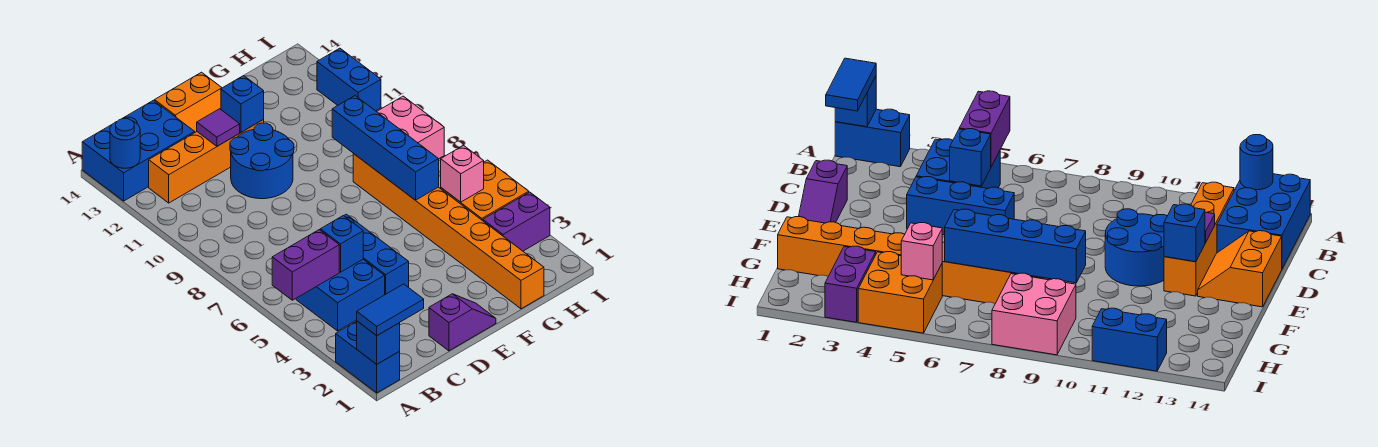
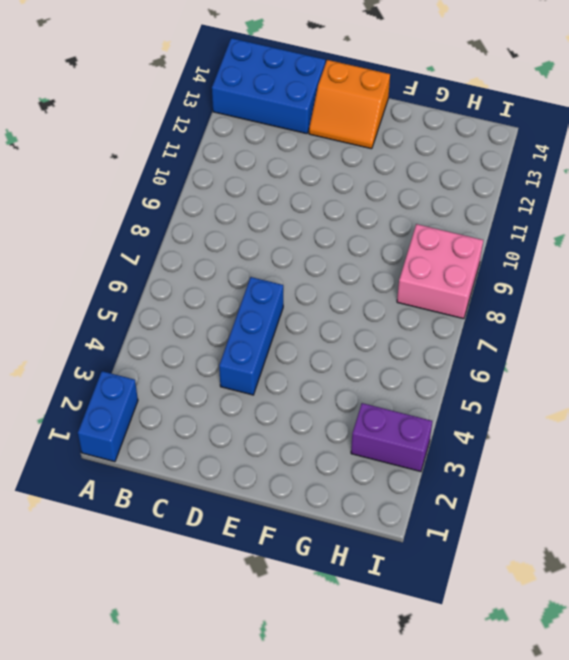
none -> blue 2x2 brick [296,259,385,331]
none -> orange 1x4 brick [149,120,264,203]
none -> purple 1x2 slope [429,294,496,351]

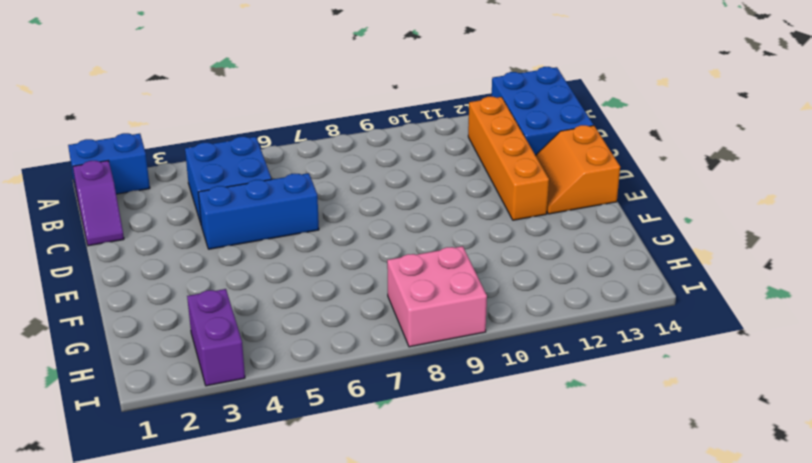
purple 1x2 slope [73,161,124,246] -> purple 1x2 slope moved to [429,294,496,351]
none -> blue 2x2 round brick [230,123,294,199]
none -> orange 1x8 brick [353,154,544,309]
none -> orange 2x2 brick [441,160,529,221]

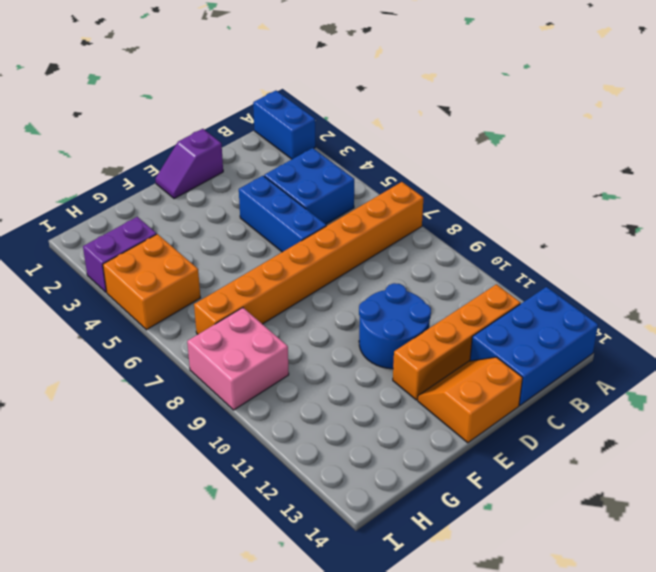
orange 1x8 brick [194,182,423,334] -> orange 1x8 brick turned to [353,154,544,309]
none -> blue 1x2 brick [317,48,381,111]
none -> blue 1x1 brick [357,321,400,364]
none -> purple 1x2 brick [272,230,339,300]

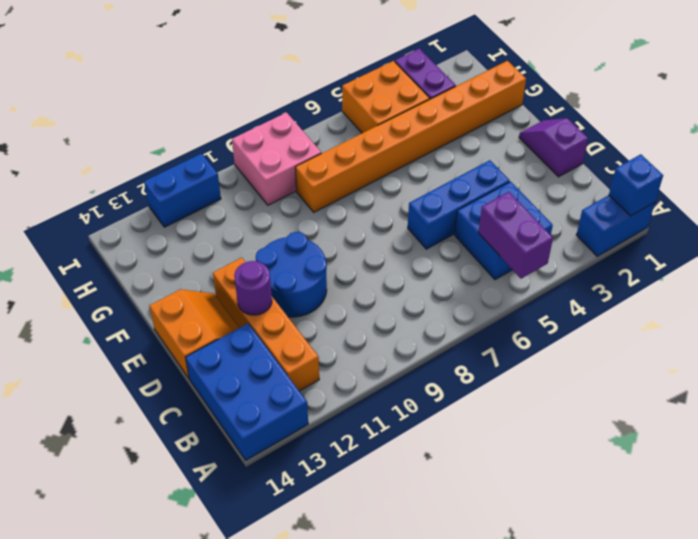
purple 1x1 round brick [234,261,272,315] -> purple 1x1 tile [197,109,240,146]
none -> blue 1x1 round brick [110,119,140,168]
none -> blue 1x1 brick [320,216,363,272]
none -> blue 1x1 brick [221,76,264,132]

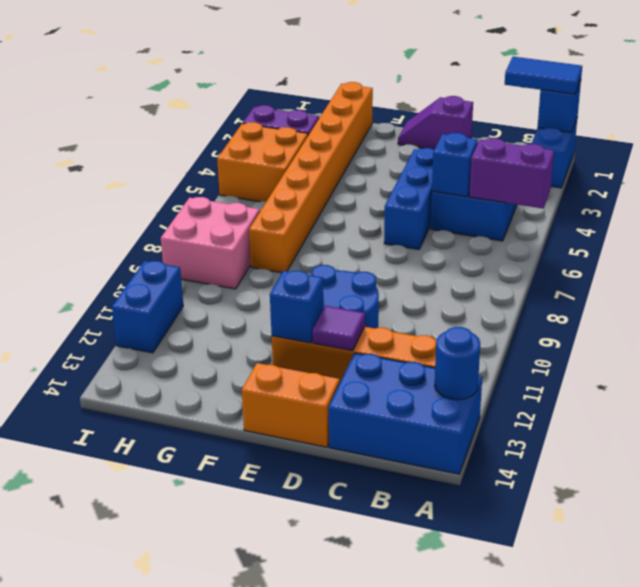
none -> blue 1x4 brick [332,96,439,200]
none -> pink 1x1 brick [441,146,484,202]

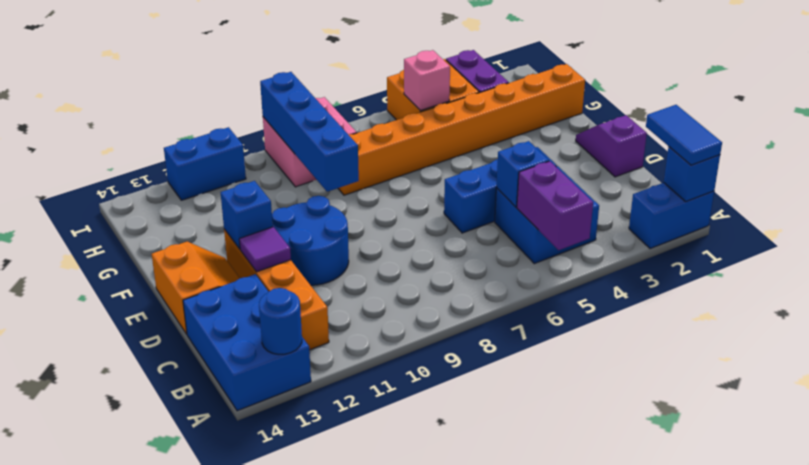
blue 1x4 brick [260,72,359,192] -> blue 1x4 brick turned to [332,96,439,200]

